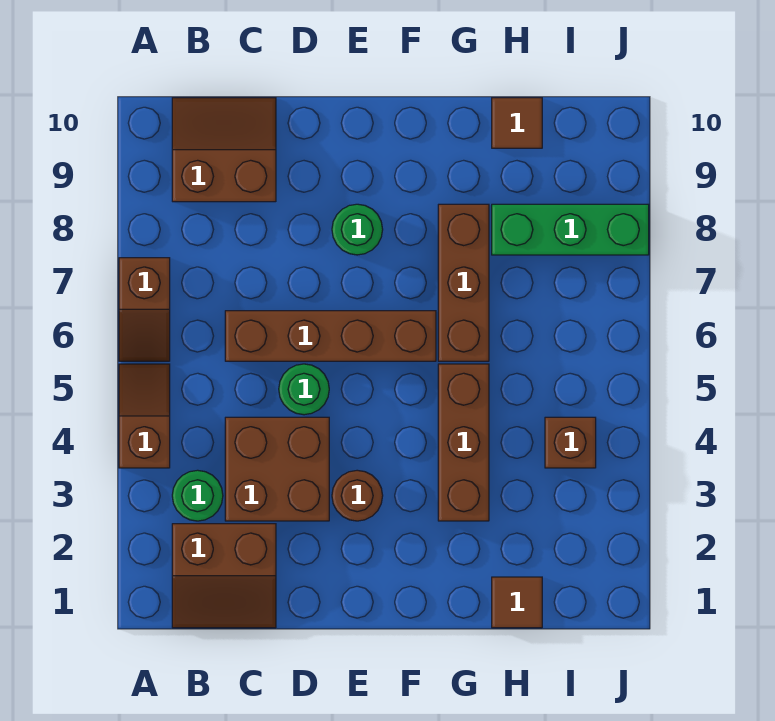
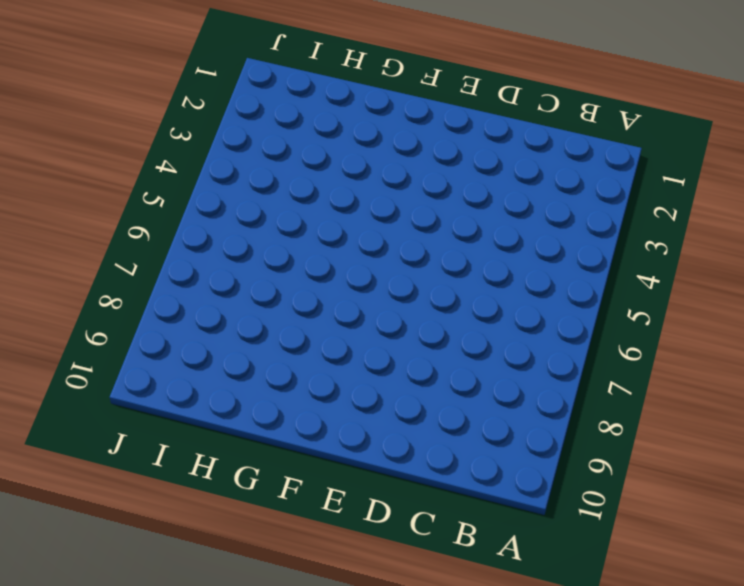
none -> brown 1x2 slope [119,364,170,468]
none -> brown 1x2 slope [119,258,170,361]
none -> brown 2x2 slope [172,524,276,628]

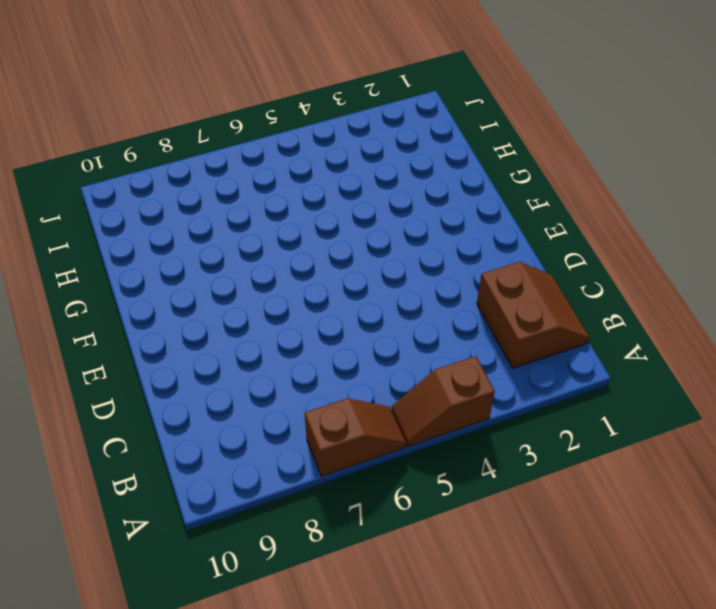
none -> green 1x1 round brick [172,470,223,521]
none -> brown 2x2 slope [172,98,276,202]
none -> brown 2x2 brick [225,417,329,521]

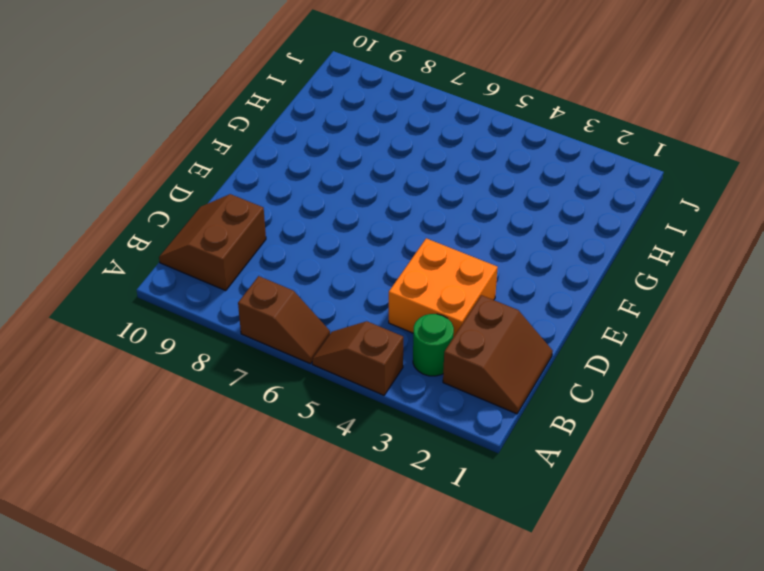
orange 2x2 brick [389,238,498,337] -> brown 2x2 brick [225,417,329,521]
none -> brown 1x4 brick [225,311,436,361]
none -> green 1x1 round brick [279,364,329,415]
none -> brown 1x1 round brick [332,470,383,521]

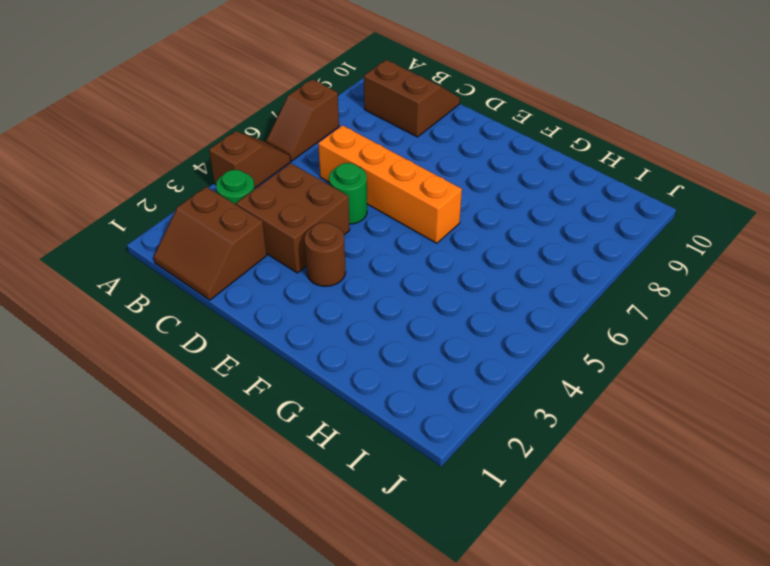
orange 1x4 brick [318,125,462,243] -> brown 1x4 brick [225,311,436,361]
none -> green 1x1 round brick [332,204,383,255]
none -> brown 1x3 brick [438,364,489,521]
none -> brown 1x3 brick [438,204,489,361]

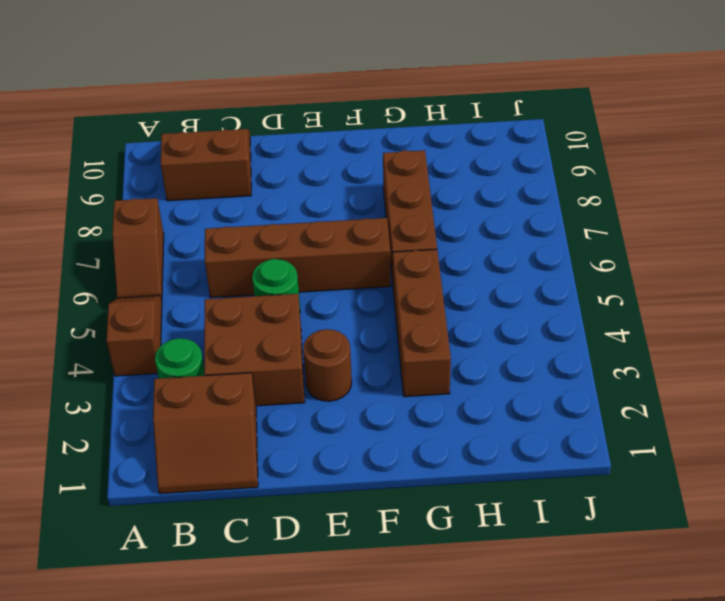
none -> green 1x1 round brick [332,204,383,255]
none -> brown 1x1 tile [492,577,542,628]
none -> green 1x3 brick [492,204,649,255]

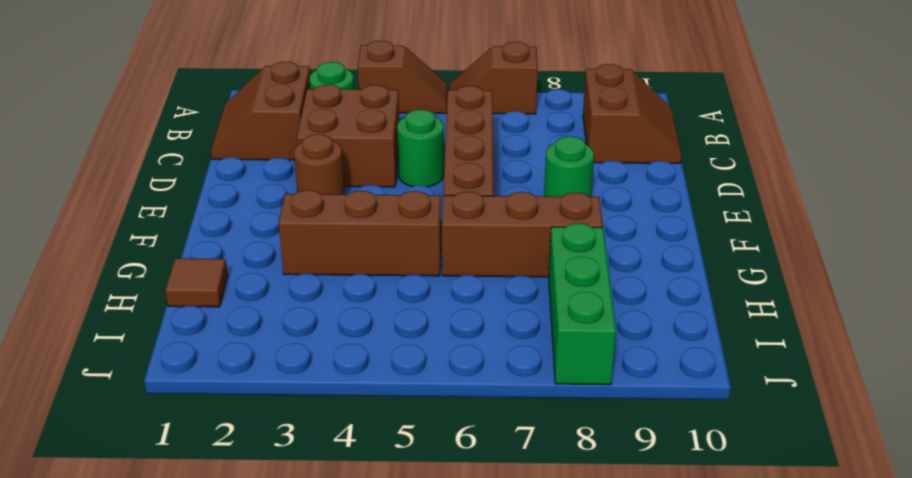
none -> brown 1x1 tile [492,98,542,148]
none -> brown 1x1 brick [545,417,596,468]

